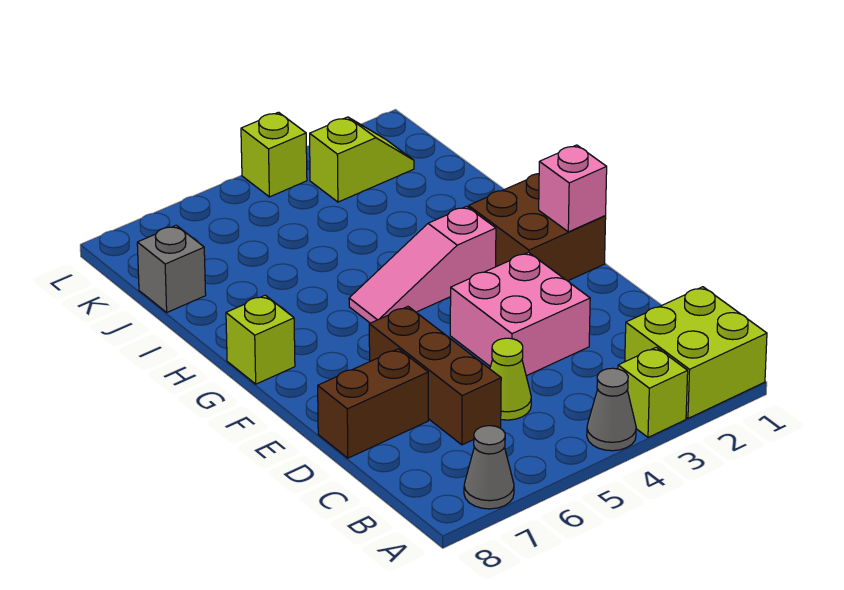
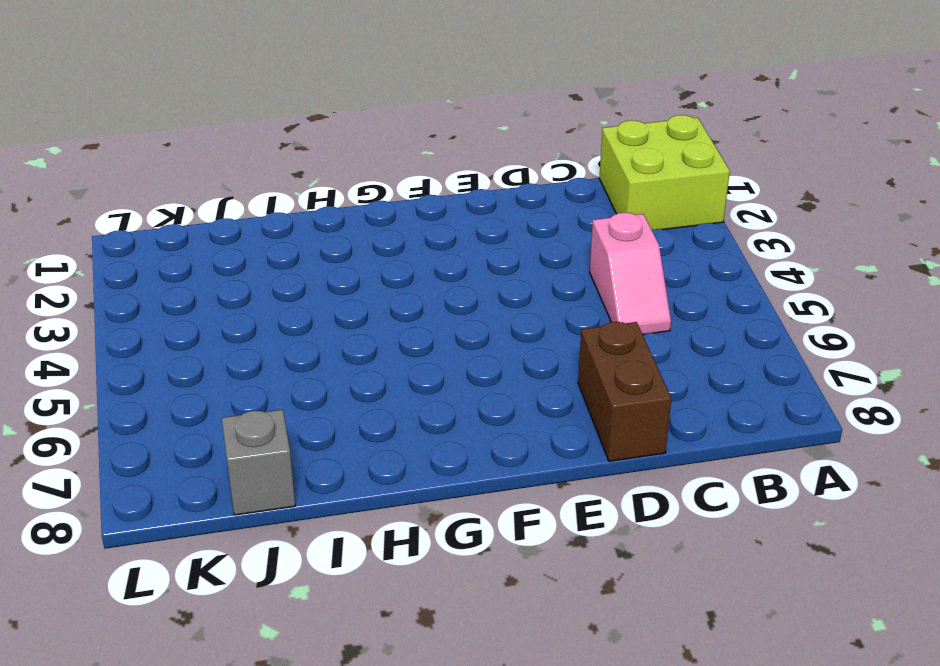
pink 1x2 slope [590,212,671,335] -> lime 1x1 cone [490,338,531,420]
none -> lime 1x1 brick [618,347,688,437]
none -> grey 1x1 cone [587,368,636,451]
none -> grey 1x1 cone [464,426,514,509]

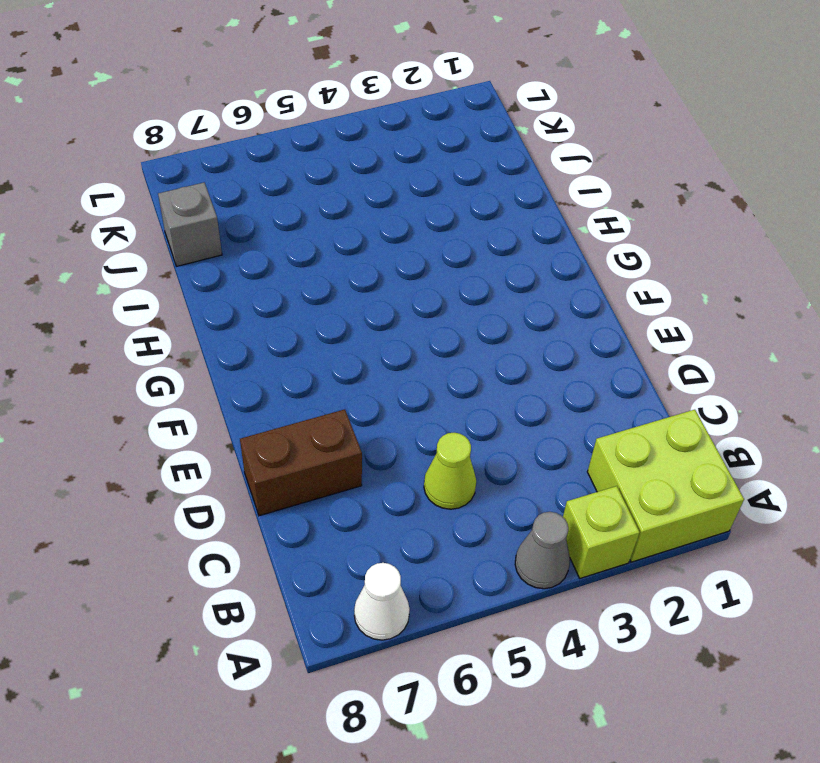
white 1x1 cone [354,563,410,640] -> grey 1x1 cone [464,426,514,509]
none -> brown 1x3 brick [369,307,501,445]
none -> pink 2x2 brick [450,252,590,376]
none -> brown 2x2 brick [469,174,606,281]

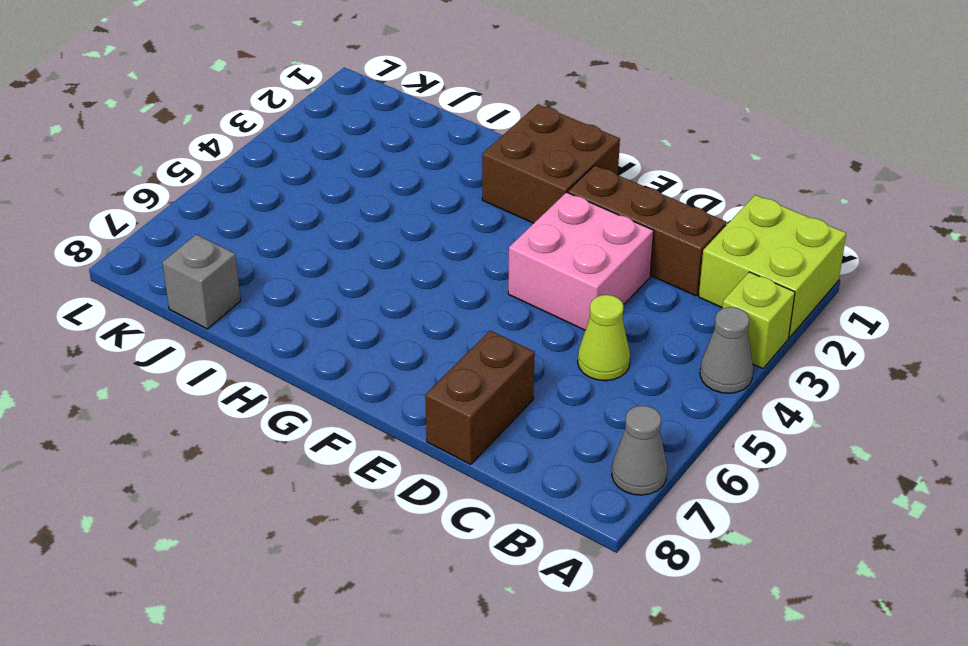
brown 1x3 brick [568,166,727,296] -> brown 1x3 brick moved to [369,307,501,445]
none -> pink 1x3 slope [349,206,496,323]
none -> lime 1x1 brick [226,295,295,384]
none -> lime 1x2 slope [310,117,414,202]

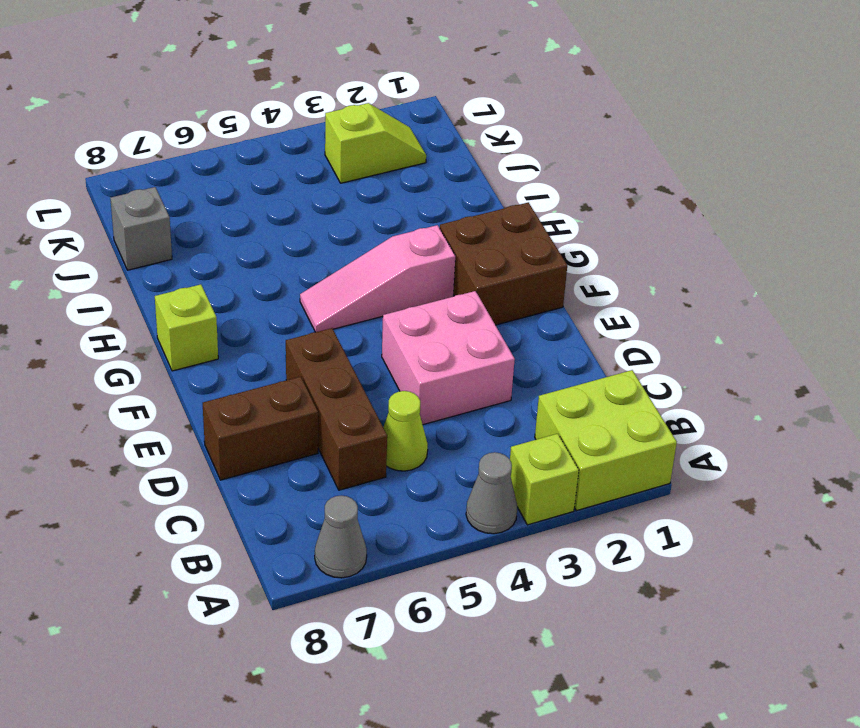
none -> lime 1x1 brick [241,112,307,197]
none -> pink 1x1 brick [539,145,607,232]

